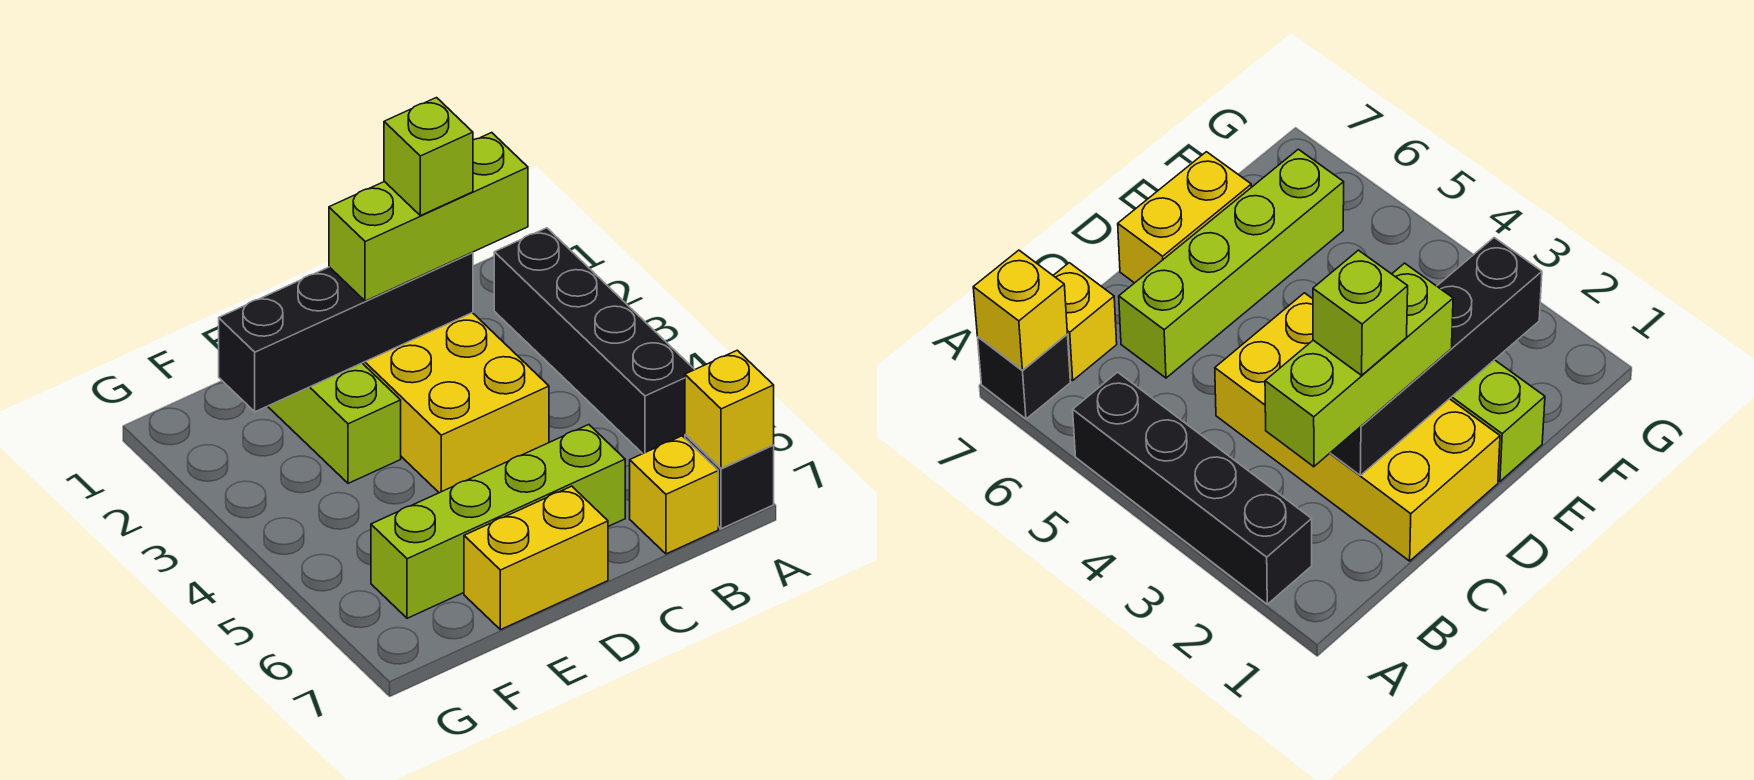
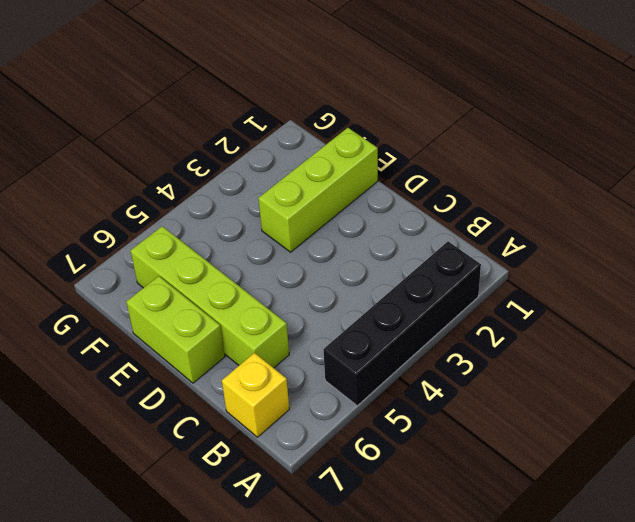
lime 1x2 brick [126,276,225,383] -> yellow 1x2 brick [464,486,608,630]
none -> black 1x1 brick [685,435,774,529]
none -> yellow 2x4 brick [363,313,549,493]

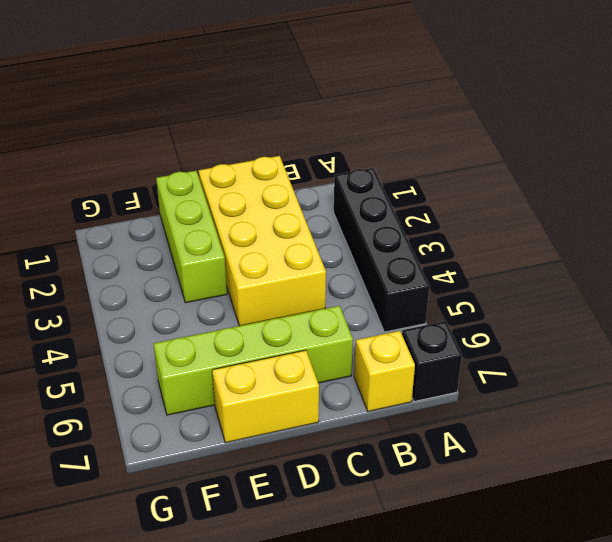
none -> yellow 1x1 brick [685,350,774,469]
none -> black 1x4 brick [219,252,473,412]

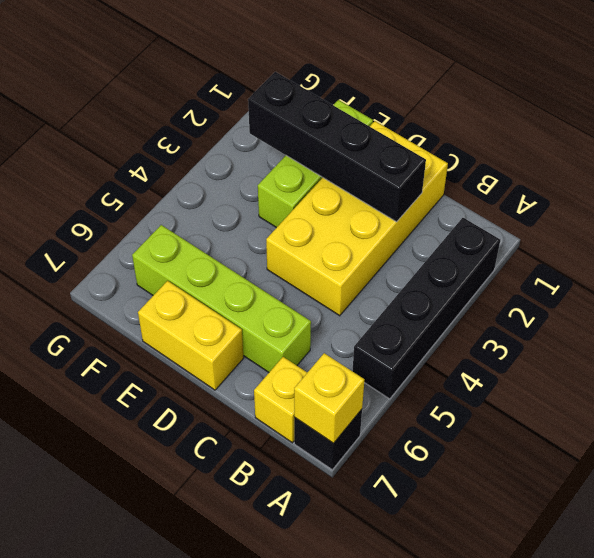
none -> lime 1x3 brick [329,133,528,301]
none -> lime 1x1 brick [384,98,473,216]

